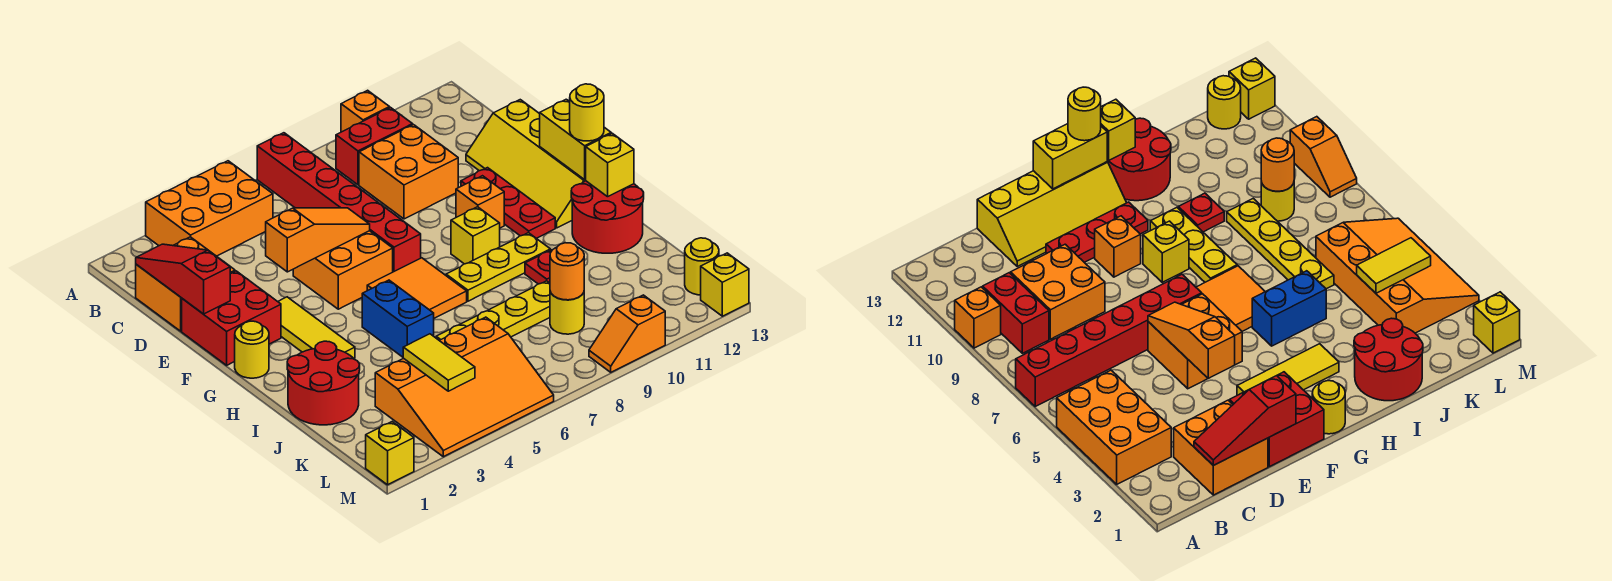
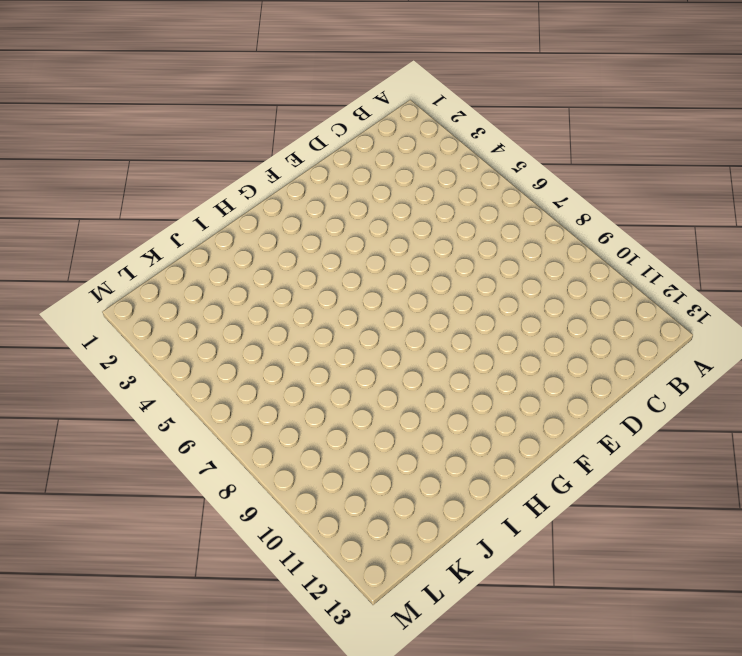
none -> orange 2x3 brick [146,161,273,256]
none -> red 1x6 brick [257,133,421,272]
none -> orange 1x1 brick [341,90,390,132]
none -> red 1x2 brick [336,108,413,185]

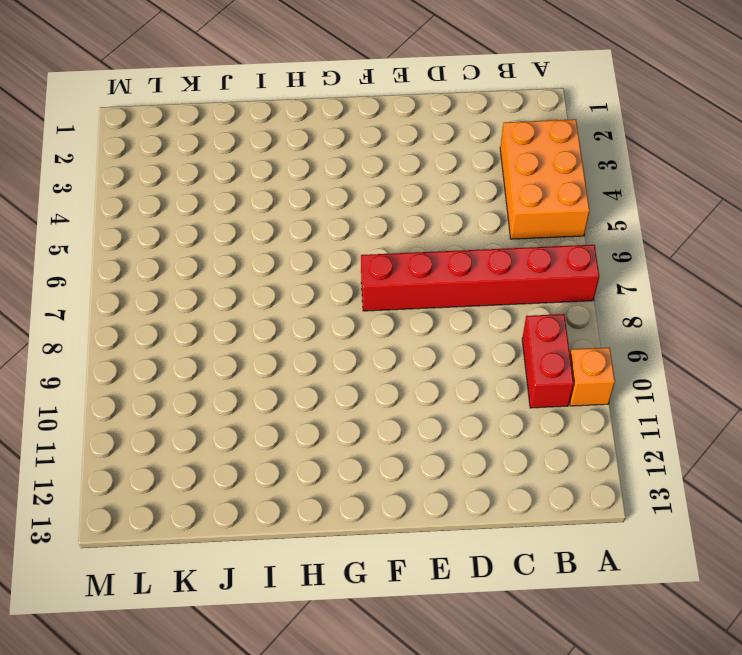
none -> orange 2x2 brick [136,237,235,331]
none -> orange 2x2 brick [359,125,458,219]
none -> yellow 2x4 slope [466,100,586,228]
none -> red 2x2 brick [182,271,281,365]

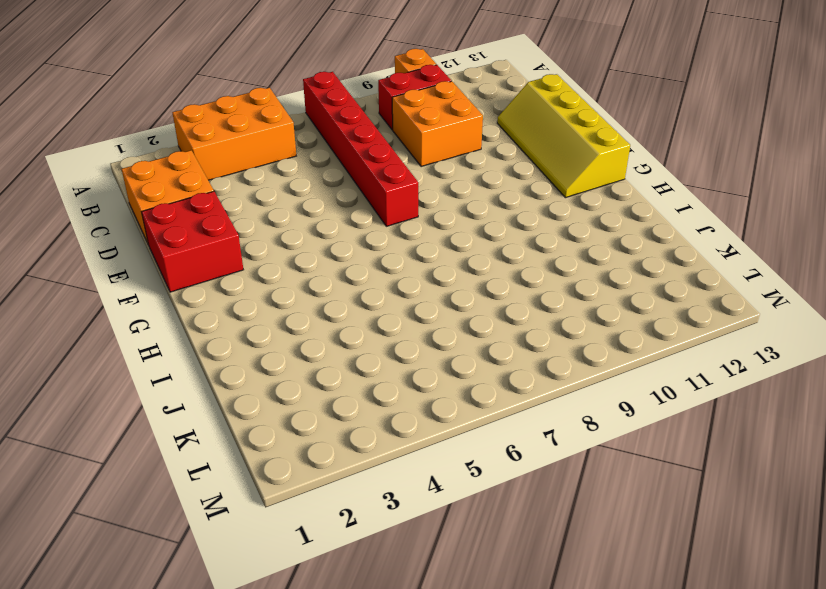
none -> orange 2x2 brick [293,231,393,309]
none -> red 1x3 plate [461,168,555,238]
none -> yellow 1x3 tile [278,297,355,359]
none -> orange 1x1 brick [456,176,504,228]

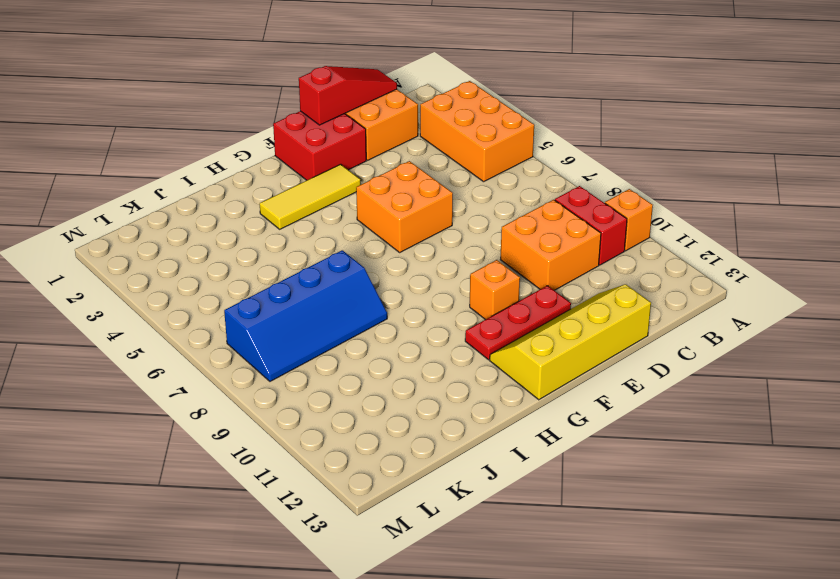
blue 2x4 slope [224,250,387,381] -> yellow 1x4 plate [436,281,550,341]
none -> red 1x6 brick [257,133,421,272]
none -> yellow 1x1 round brick [235,321,269,378]
none -> orange 2x2 tile [367,258,467,318]
none -> yellow 1x1 brick [451,207,500,264]

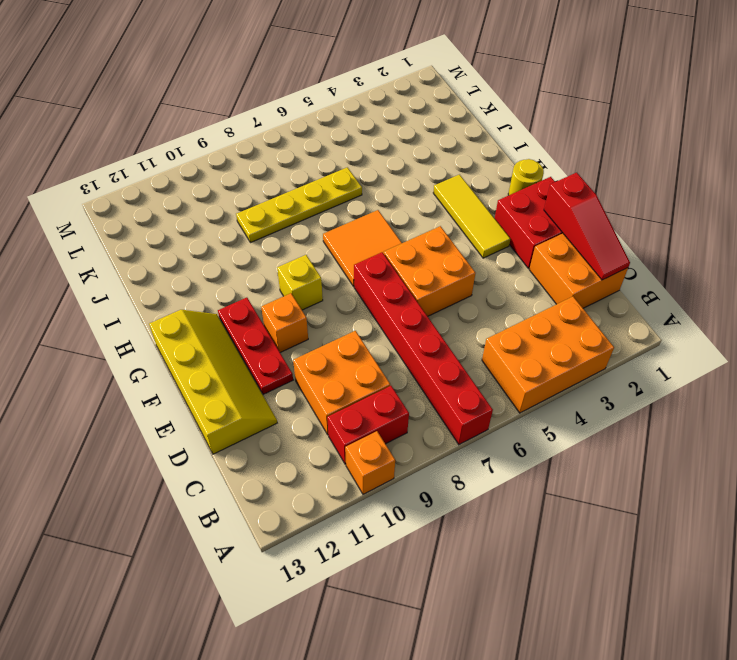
none -> blue 1x2 brick [362,280,434,357]
none -> yellow 1x3 plate [446,233,550,301]
none -> red 2x2 round brick [571,181,644,253]
none -> red 2x2 round brick [287,341,360,425]

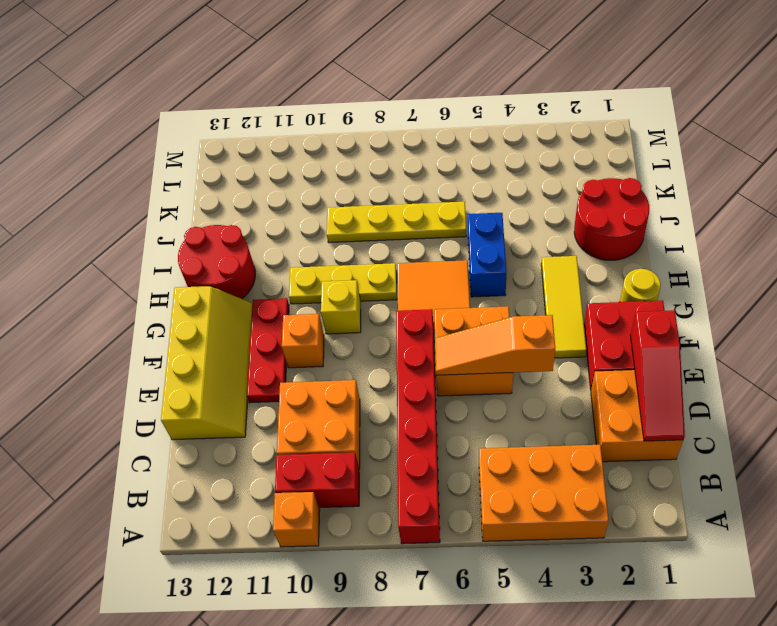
none -> red 1x1 plate [525,250,552,284]
none -> orange 3x4 slope [375,317,554,457]
none -> yellow 1x1 round brick [550,292,584,334]
none -> yellow 1x1 round brick [685,238,719,295]

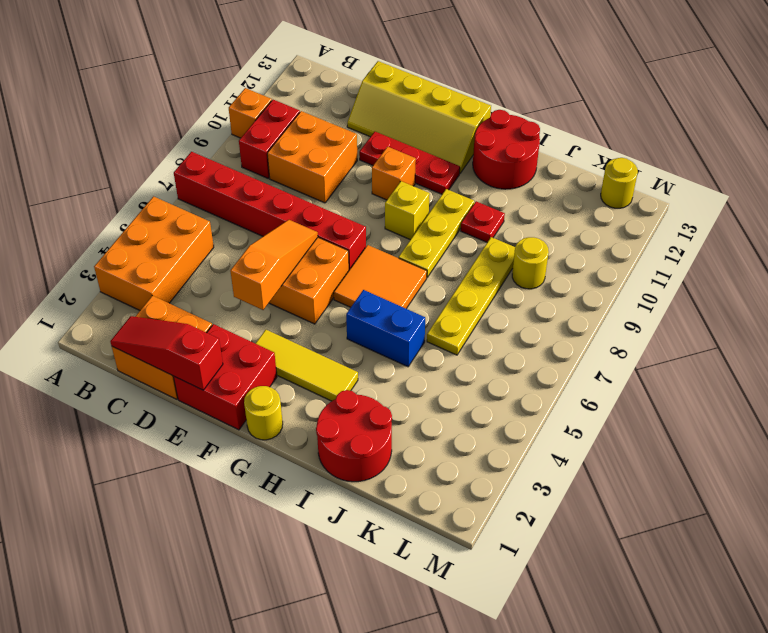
none -> orange 3x4 slope [375,317,554,457]
none -> yellow 1x1 brick [366,422,414,485]
none -> orange 1x2 slope [589,295,665,372]
none -> yellow 1x1 brick [701,253,749,316]

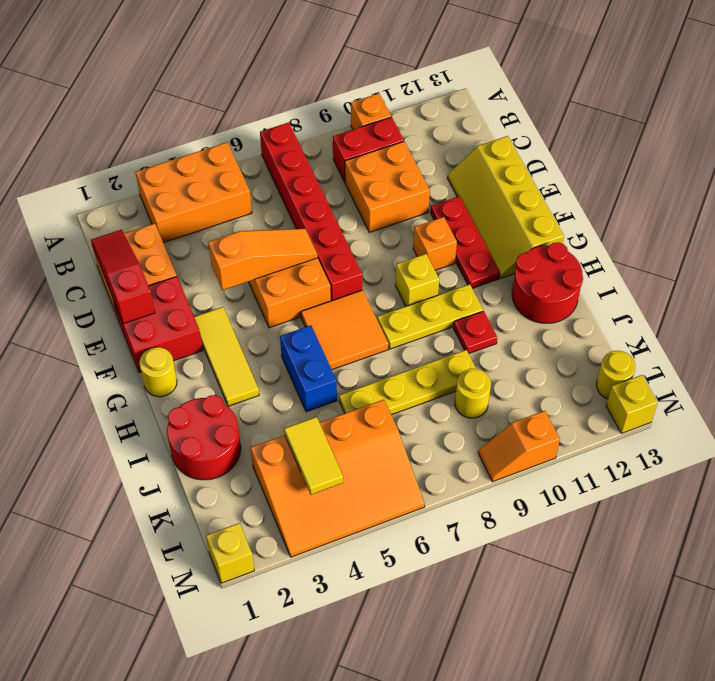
none -> yellow 1x2 brick [540,99,611,180]
none -> yellow 1x1 brick [585,133,634,197]
none -> orange 1x1 round brick [550,243,584,300]
none -> yellow 1x1 round brick [570,84,604,141]

